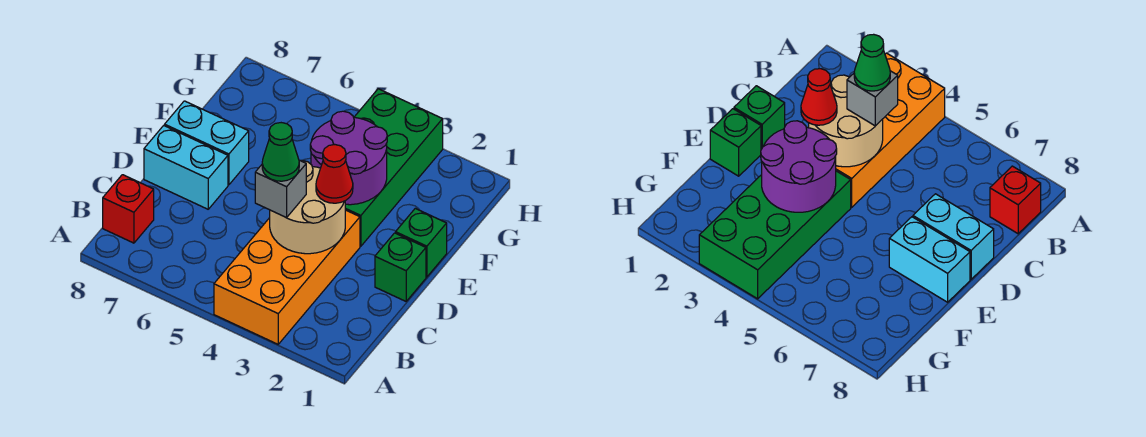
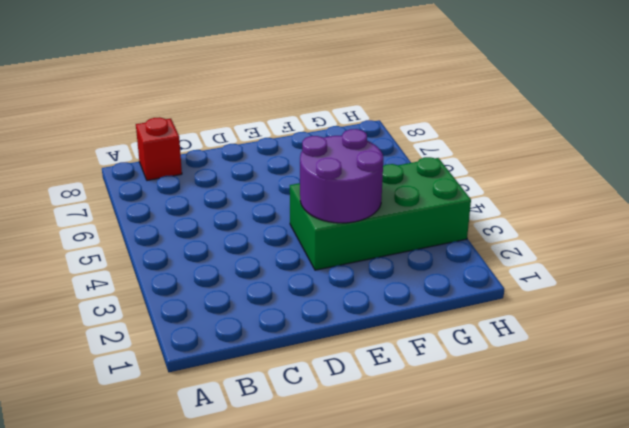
none -> orange 2x4 brick [214,210,360,344]
none -> green 1x1 brick [375,233,426,301]
none -> cyan 1x2 brick [144,126,228,209]

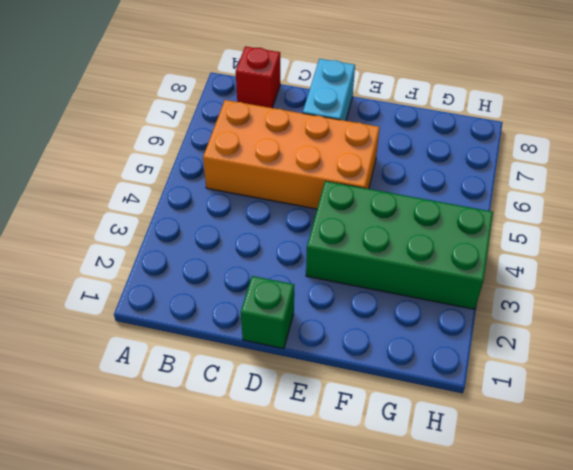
orange 2x4 brick [203,100,380,209] -> orange 2x4 brick moved to [214,210,360,344]
none -> green 1x1 brick [396,208,447,277]
none -> cyan 1x2 brick [165,101,249,185]
none -> tan 2x2 round brick [270,160,345,254]

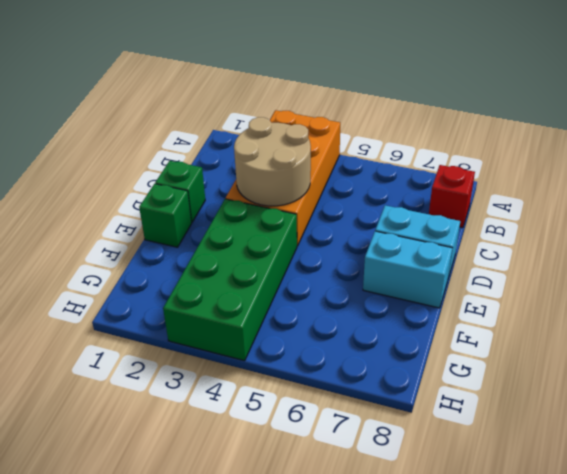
none -> purple 2x2 round brick [310,111,387,205]
none -> grey 1x1 brick [255,160,306,218]
none -> red 1x1 cone [316,145,353,203]

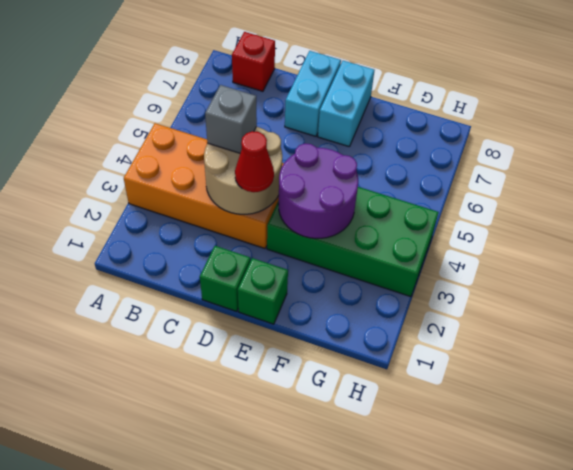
none -> green 1x1 cone [262,123,299,181]

